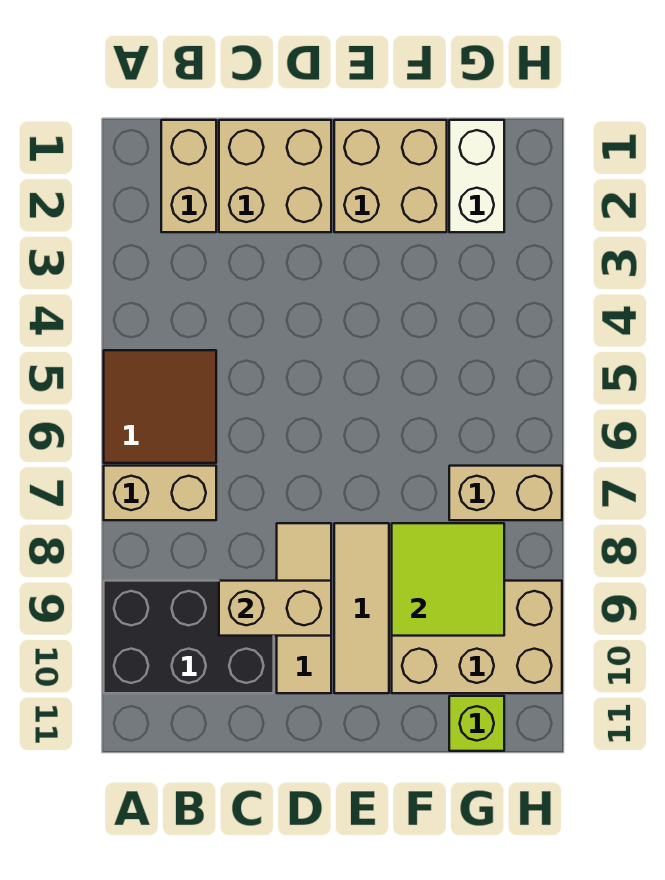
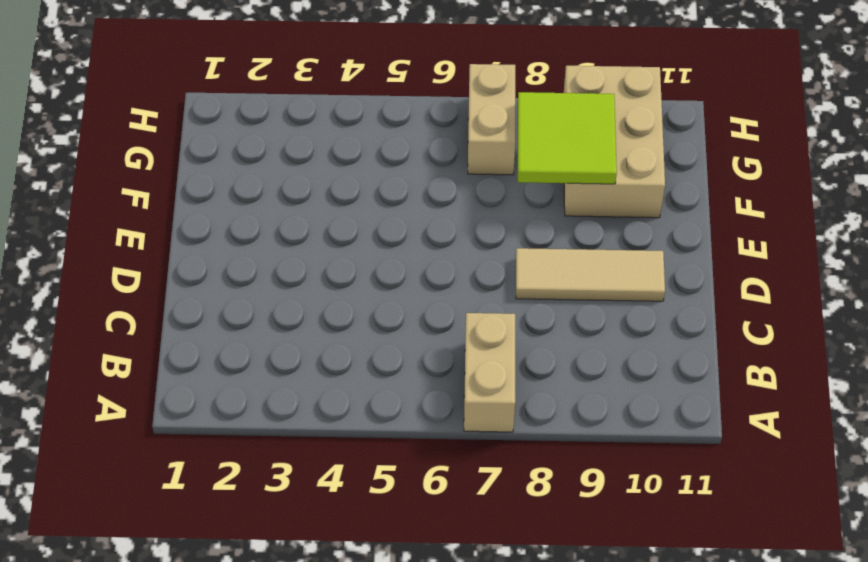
none -> brown 2x2 tile [104,350,216,463]
none -> black 2x3 brick [104,581,274,693]
none -> tan 1x2 brick [161,120,216,232]

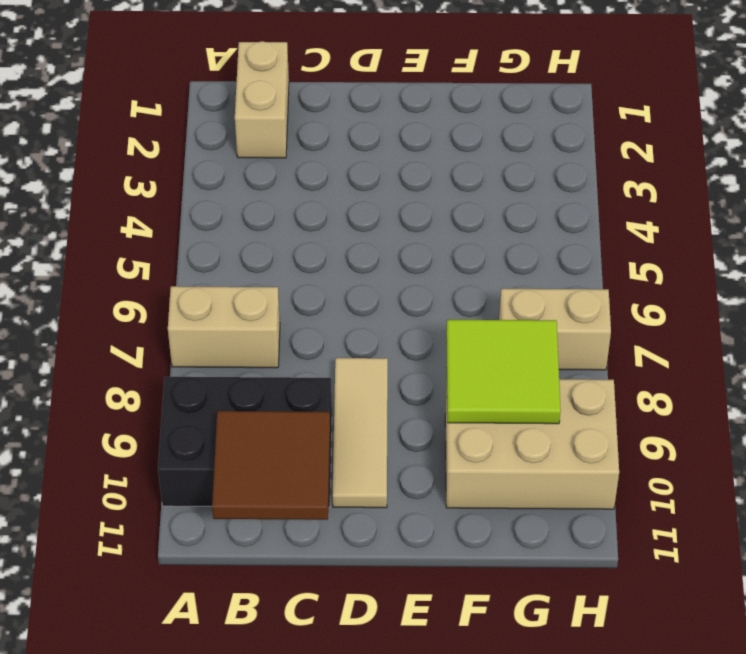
brown 2x2 tile [212,411,330,520] -> brown 2x2 tile moved to [104,350,216,463]
none -> tan 2x2 brick [219,120,331,232]
none -> tan 2x2 brick [334,120,447,232]
none -> tan 1x3 tile [334,523,389,693]

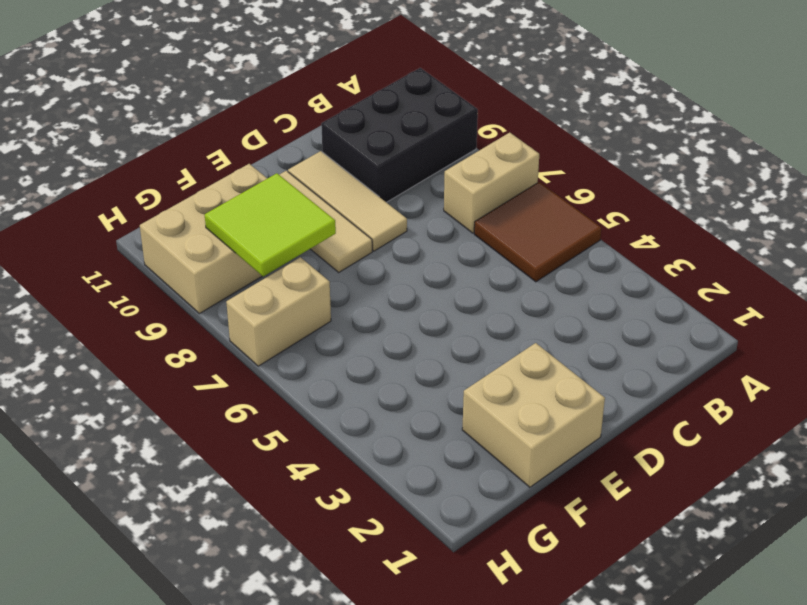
none -> tan 1x2 brick [161,120,216,232]
none -> tan 2x2 brick [219,120,331,232]
none -> white 1x2 brick [449,120,504,232]

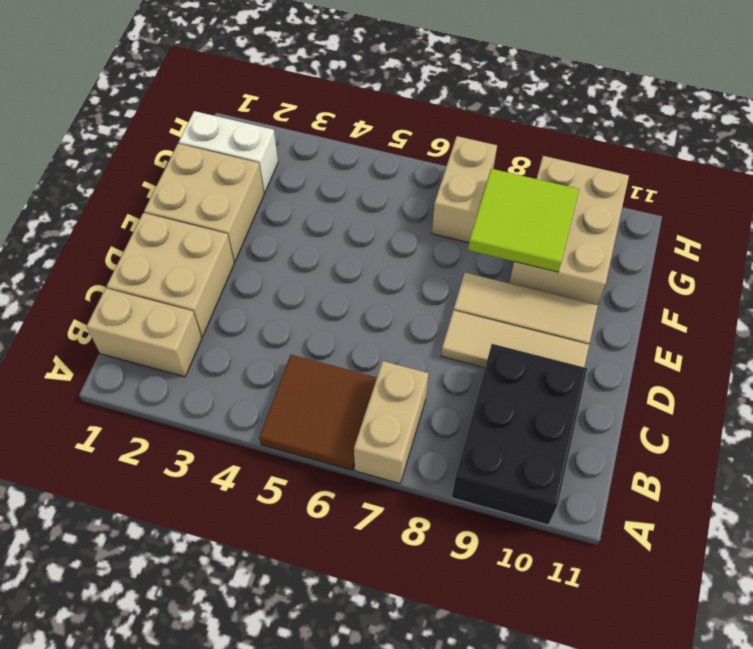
none -> lime 1x1 brick [449,696,504,751]
none -> tan 1x2 brick [219,581,331,636]

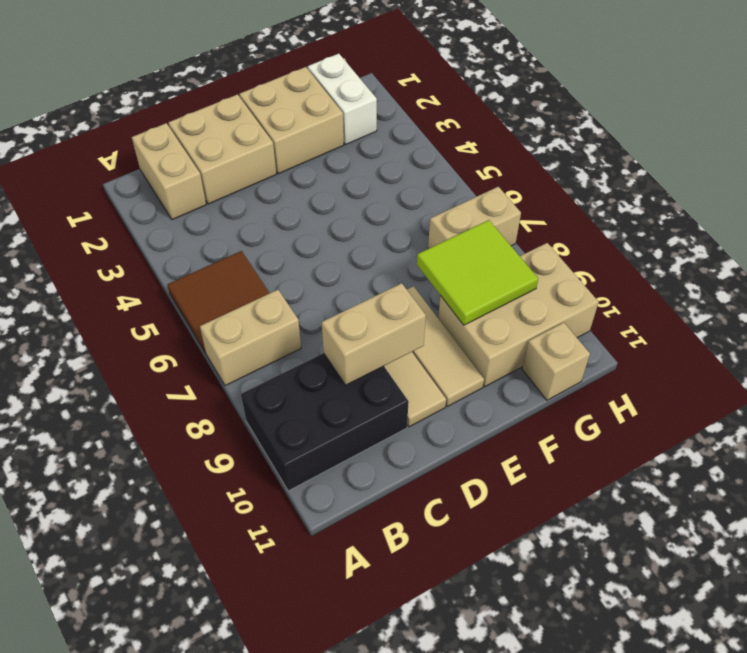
tan 1x1 brick [522,322,590,400] -> lime 1x1 brick [449,696,504,751]

